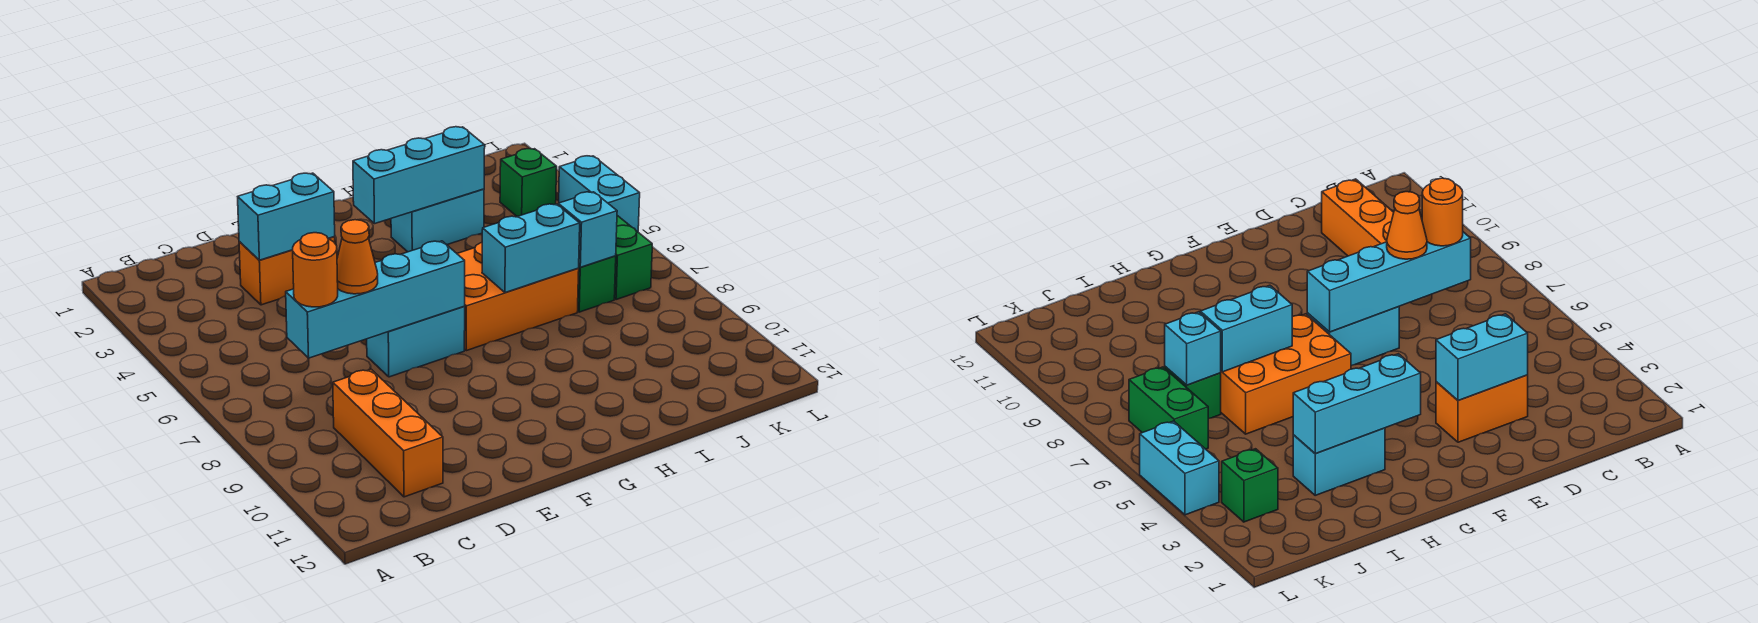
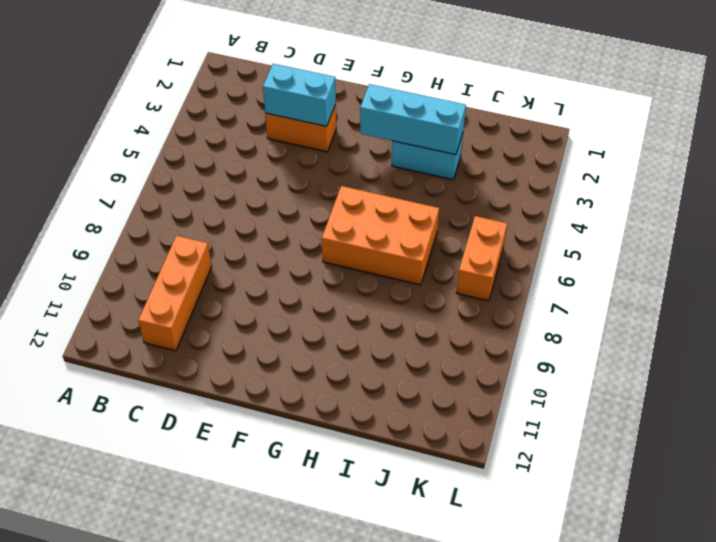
orange 1x2 brick [456,216,507,301] -> green 1x2 brick [614,216,652,300]
none -> cyan 1x2 brick [367,307,465,377]
none -> green 1x1 brick [578,256,616,312]
none -> green 1x1 brick [500,149,557,216]

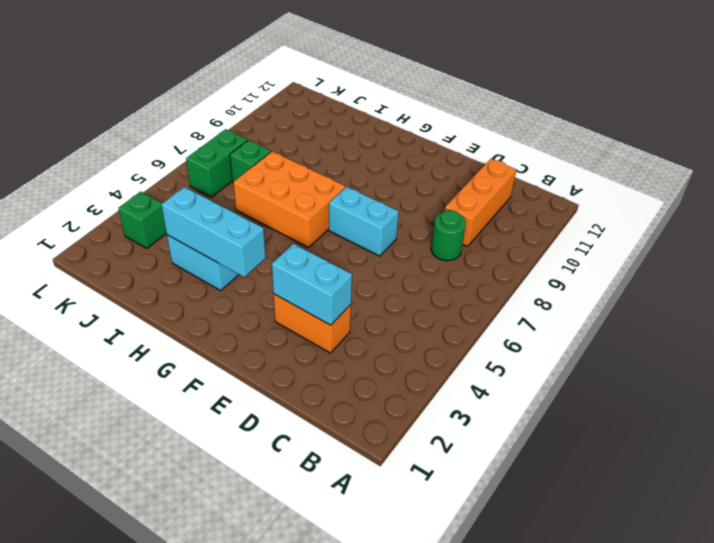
green 1x1 round brick [431,210,466,261] -> none
none -> cyan 1x2 brick [559,156,640,232]
none -> cyan 1x4 brick [286,241,465,358]
none -> cyan 1x2 brick [482,204,580,293]

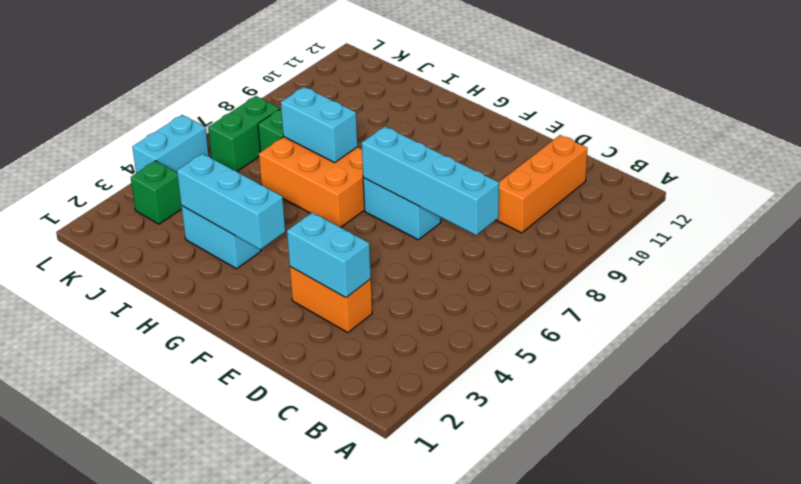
none -> cyan 1x1 brick [558,192,617,267]
none -> orange 1x1 round brick [293,233,338,307]
none -> orange 1x1 cone [337,220,378,294]

